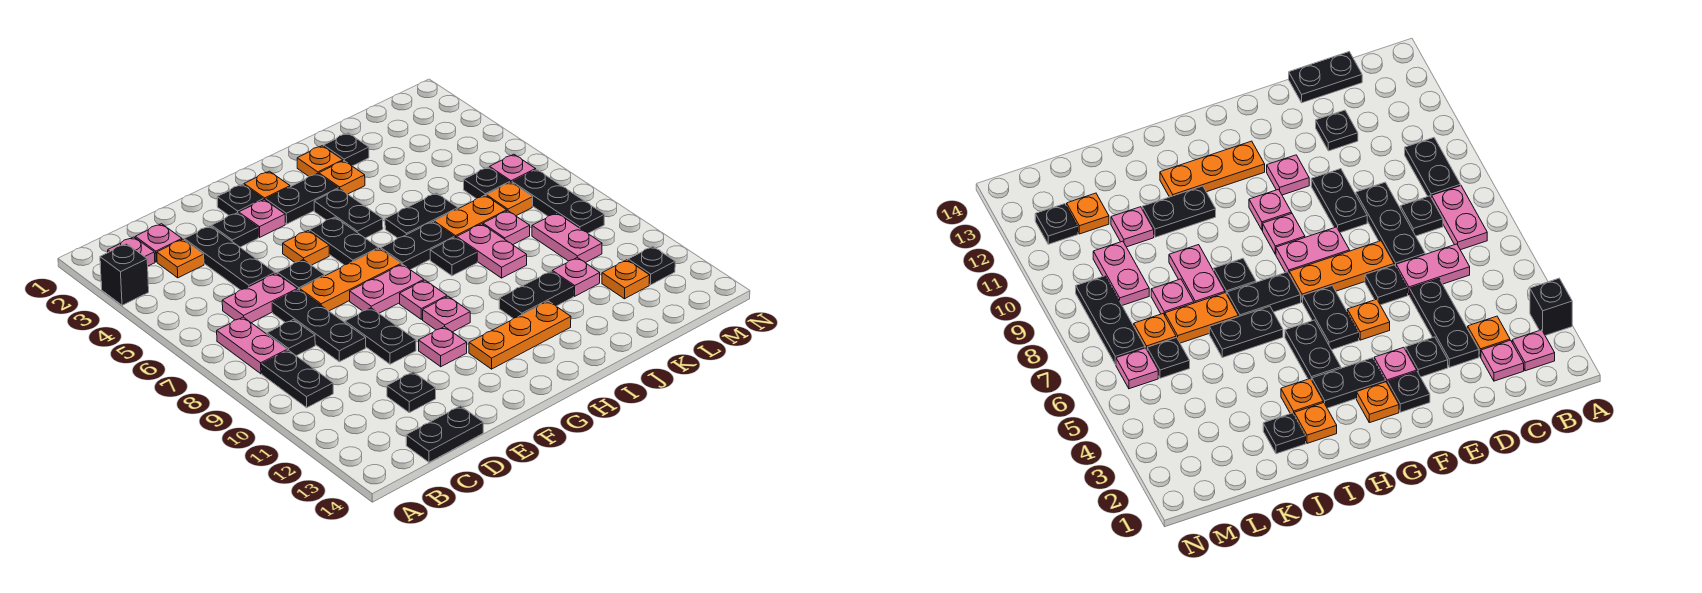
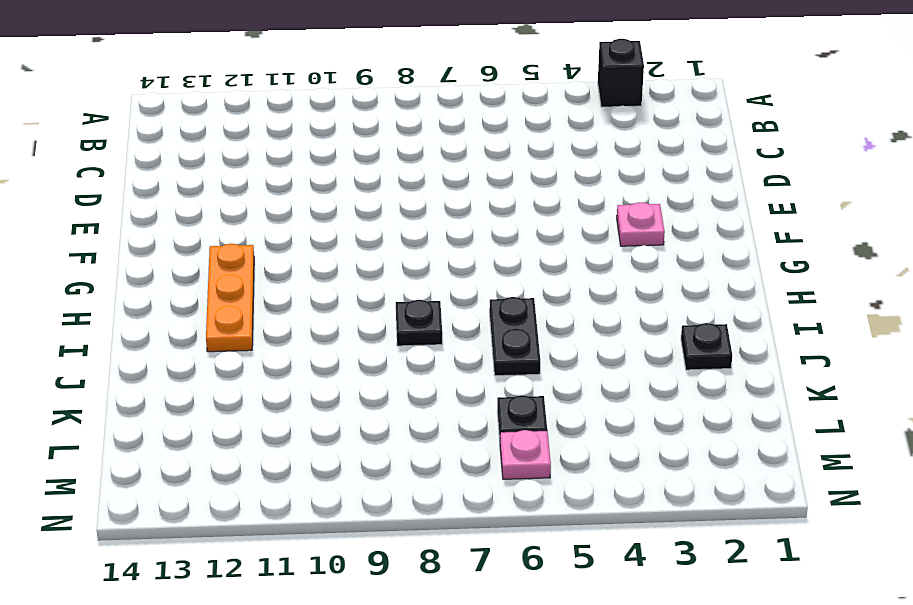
none -> pink 1x1 plate [108,237,155,266]
none -> pink 1x2 plate [217,317,287,374]
none -> black 1x2 plate [262,350,333,408]
none -> pink 1x1 plate [135,224,182,262]

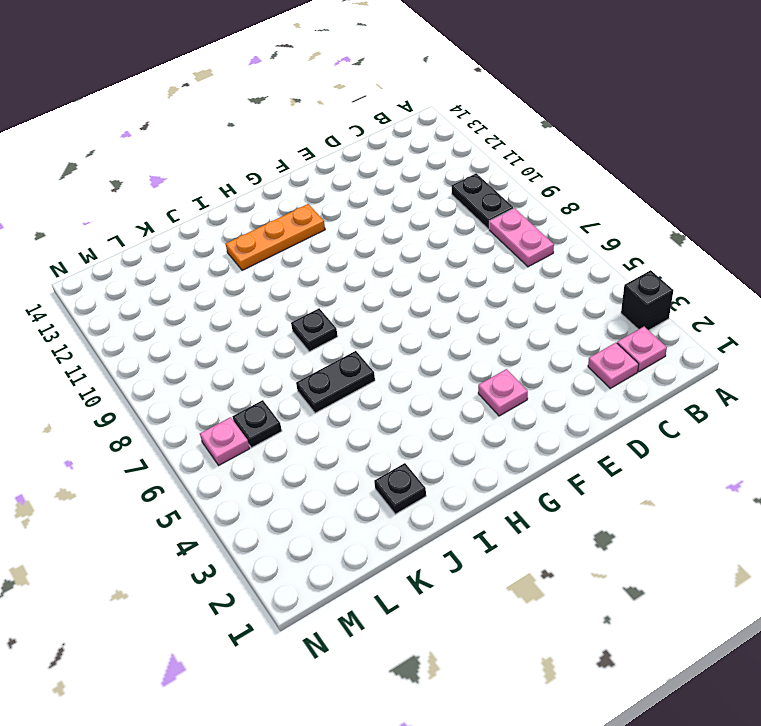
none -> orange 1x1 plate [157,239,204,278]
none -> pink 1x2 plate [222,273,297,323]
none -> black 1x1 plate [267,320,315,356]
none -> black 1x2 plate [406,406,483,462]

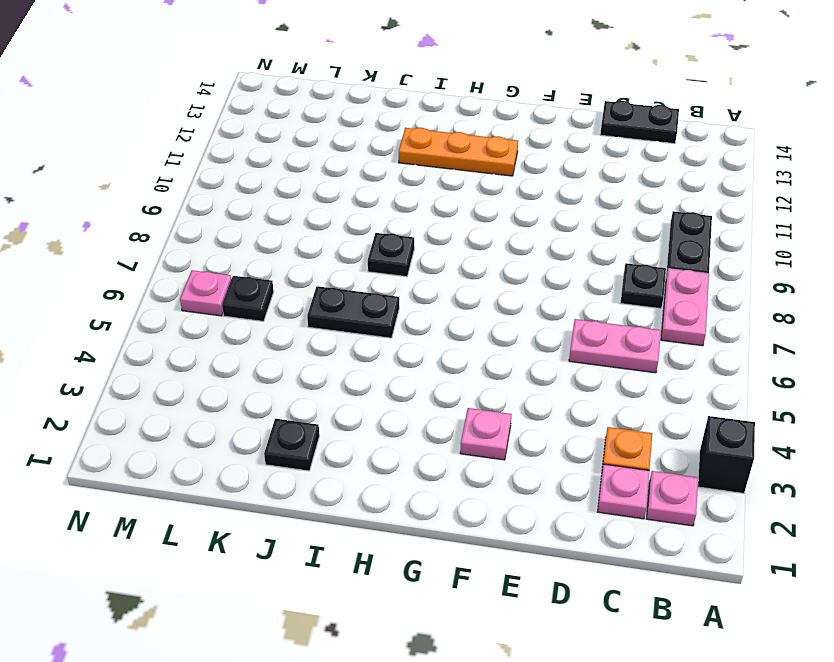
none -> black 1x3 plate [184,226,275,290]
none -> black 1x3 plate [272,289,366,362]
none -> black 1x1 plate [387,372,436,413]
none -> black 1x1 plate [212,213,258,247]

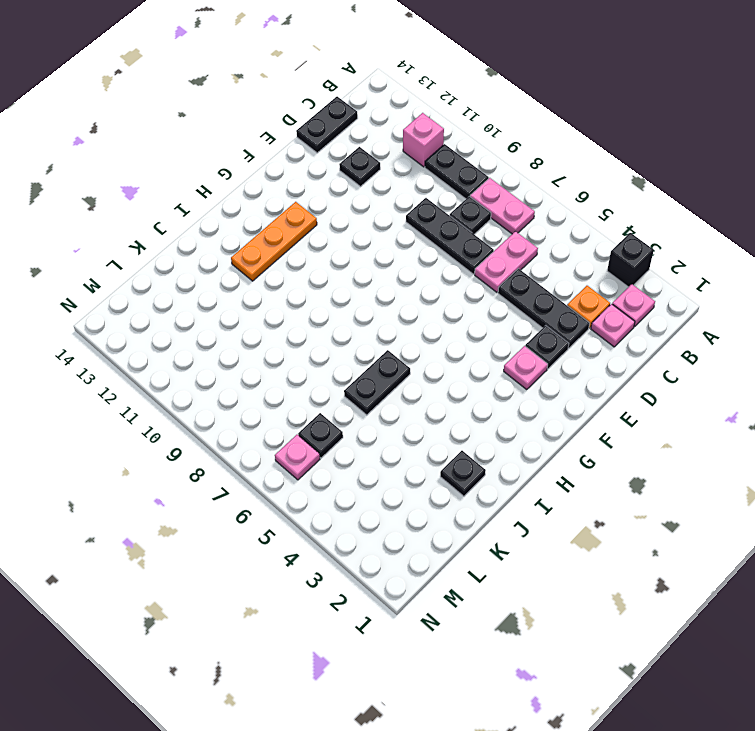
pink 1x1 brick [403,113,444,167] -> none
none -> black 1x1 plate [277,260,325,290]
none -> orange 1x3 plate [300,248,401,311]
none -> black 1x2 plate [345,308,416,364]
none -> black 1x1 plate [217,184,263,215]

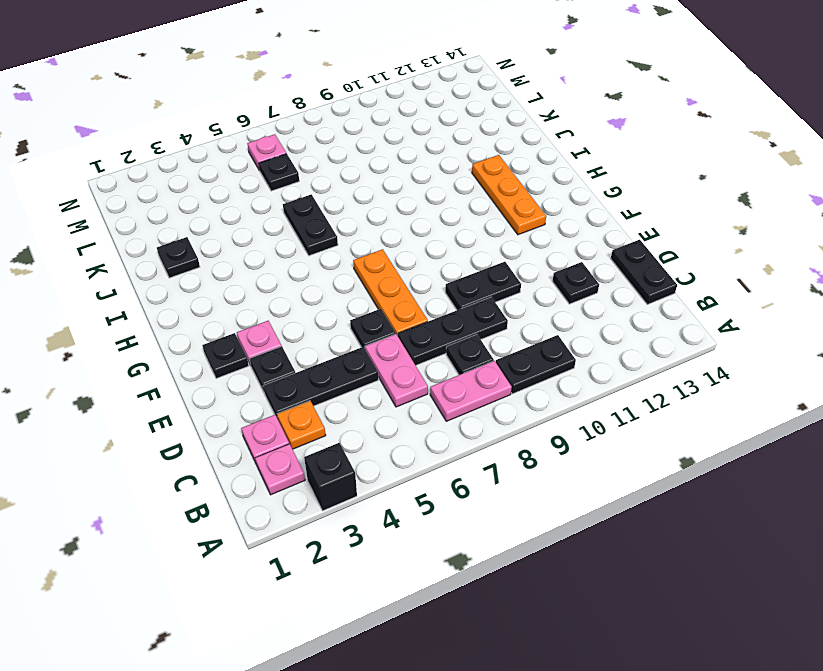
none -> orange 1x1 plate [283,231,329,265]
none -> pink 1x2 plate [350,264,424,313]
none -> pink 1x1 plate [419,327,467,367]
none -> orange 1x1 plate [244,171,290,200]

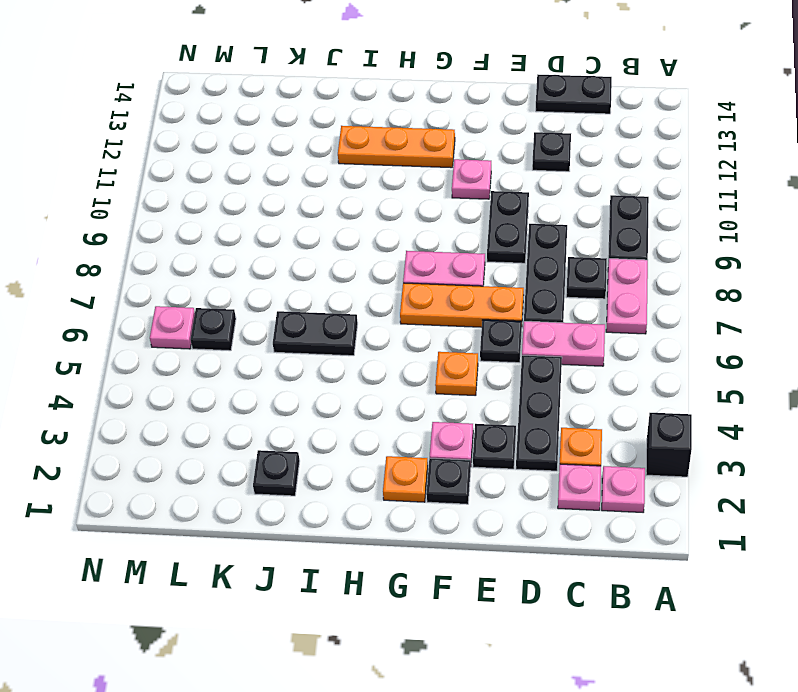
none -> black 1x2 plate [266,174,338,224]
none -> black 1x2 plate [310,217,379,265]
none -> pink 1x1 plate [399,280,447,319]
none -> pink 1x1 plate [423,296,470,332]

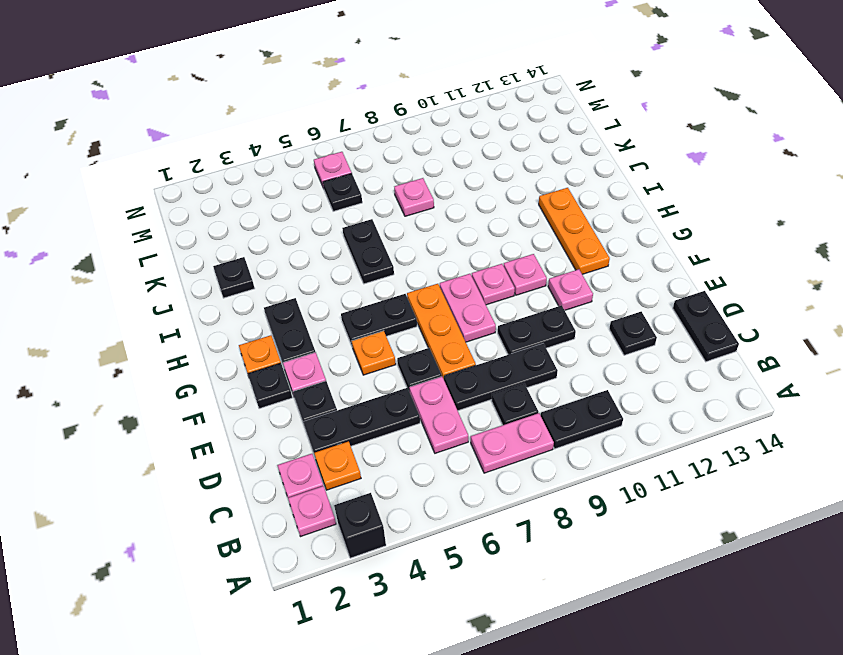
none -> black 1x2 plate [314,189,383,238]
none -> black 1x2 plate [381,222,454,270]
none -> orange 1x1 plate [297,146,343,176]
none -> orange 1x1 plate [319,161,365,194]

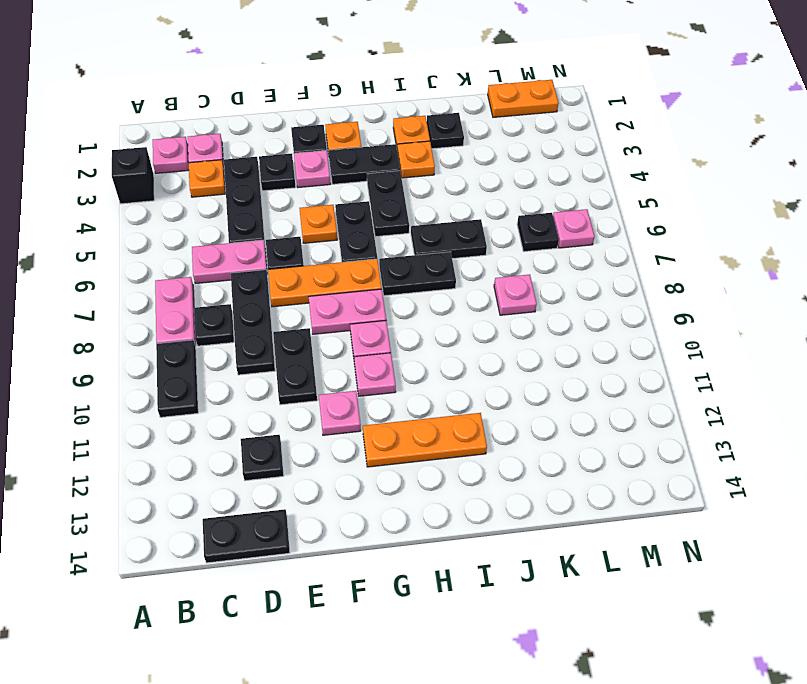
orange 1x2 plate [488,80,559,117] -> orange 1x2 plate moved to [434,195,507,238]
none -> black 1x1 plate [430,237,477,276]
none -> black 1x2 plate [499,271,574,318]
none -> pink 1x2 plate [457,224,527,278]
none -> pink 1x1 plate [552,258,600,296]

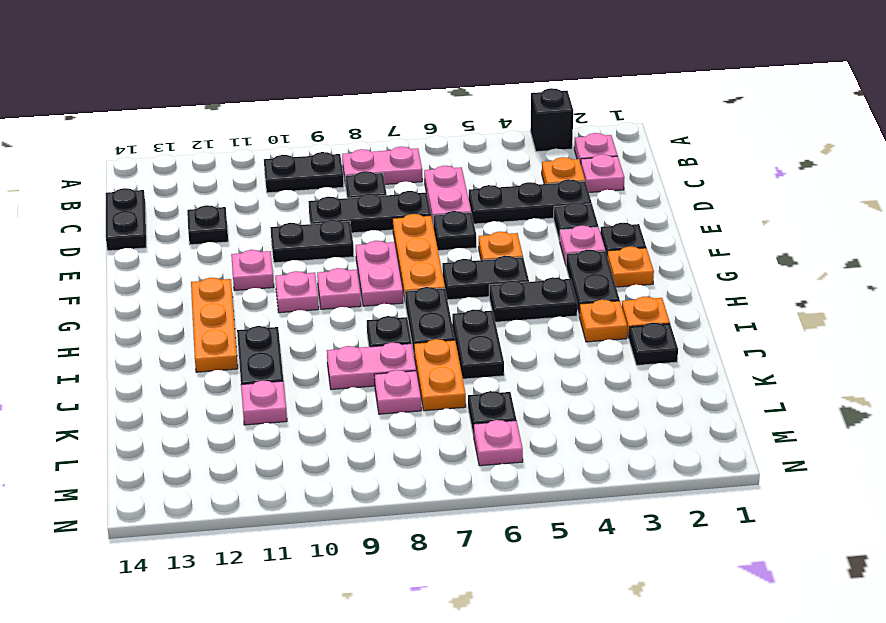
none -> orange 1x1 plate [486,182,533,216]
none -> pink 1x2 plate [532,213,602,263]
none -> orange 1x1 plate [602,260,650,299]
none -> black 1x3 plate [512,169,605,233]

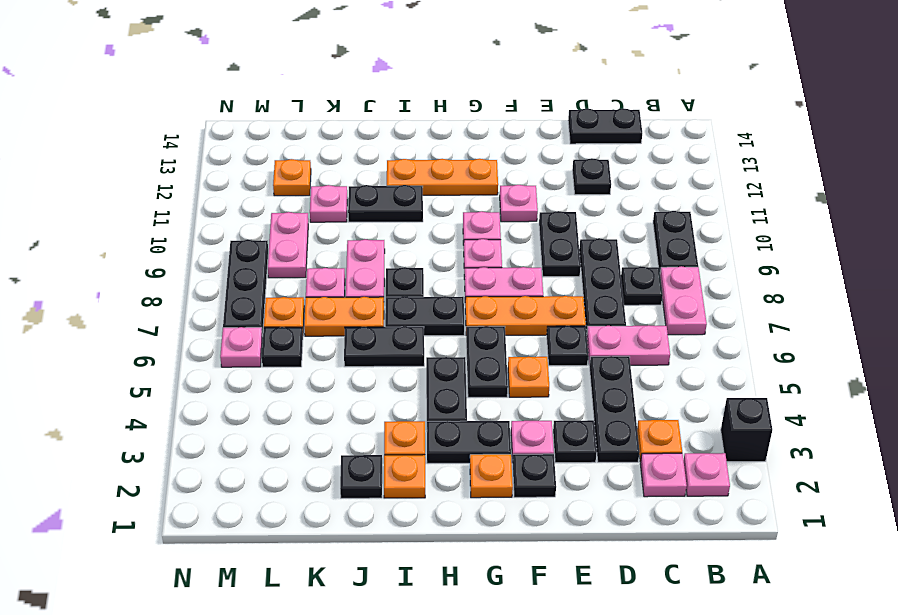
none -> black 1x1 plate [628,246,675,285]

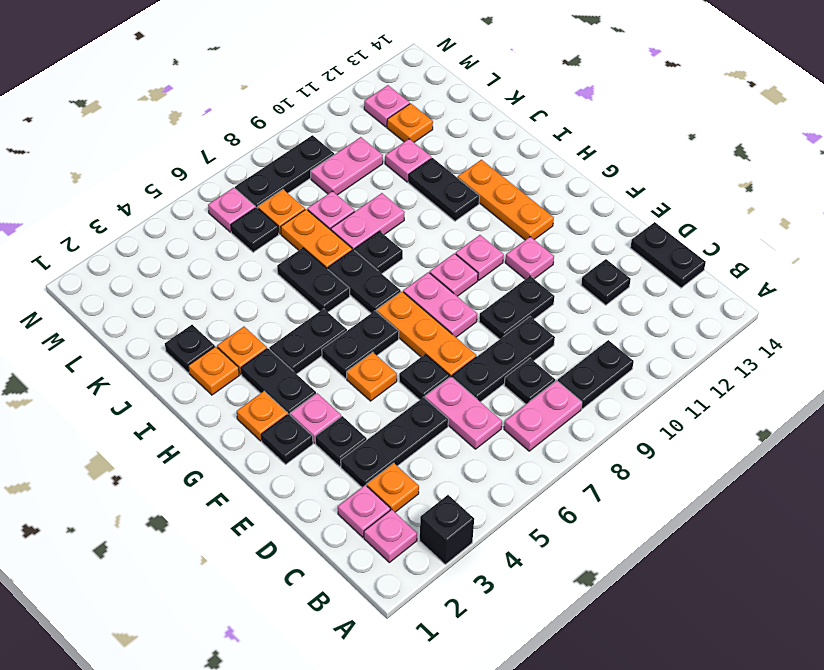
pink 1x1 plate [364,85,410,127] -> black 1x1 plate [628,246,675,285]

